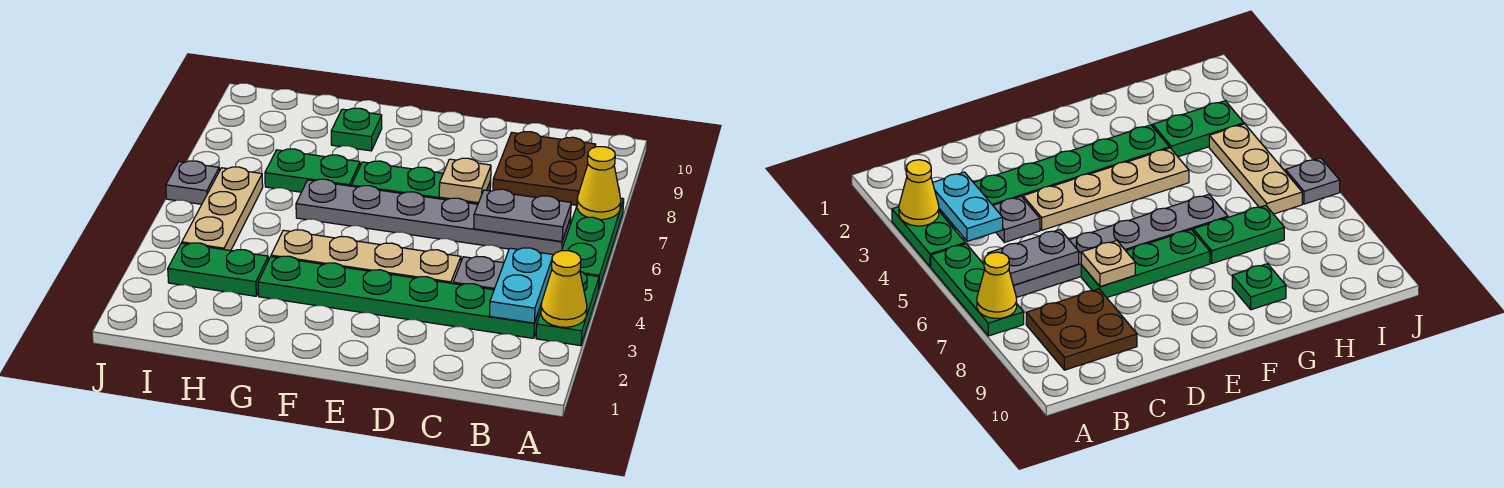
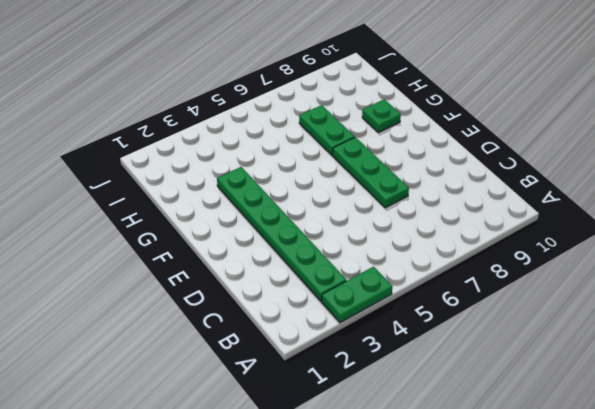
none -> green 1x3 plate [562,198,624,290]
none -> grey 1x6 plate [296,179,571,255]
none -> brown 2x2 plate [493,131,596,205]

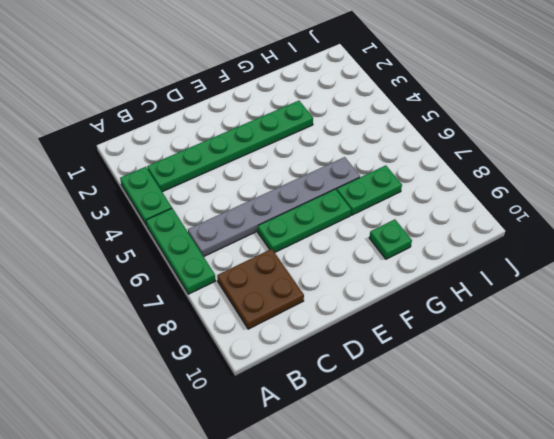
none -> grey 1x1 plate [453,257,504,290]
none -> tan 1x4 plate [271,230,461,284]
none -> green 1x2 plate [168,243,268,296]

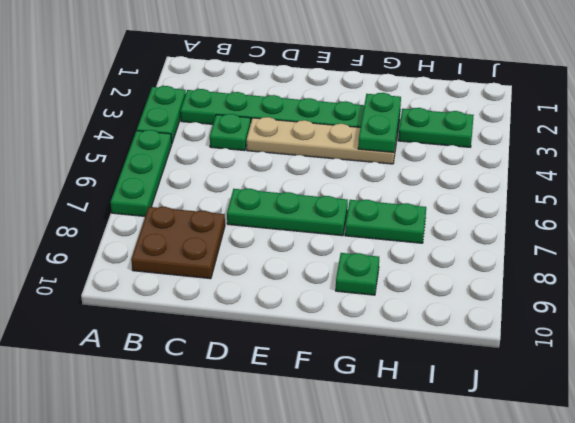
green 1x1 plate [210,114,251,151] -> grey 1x1 plate [453,257,504,290]
green 1x2 plate [358,93,401,152] -> none
none -> grey 1x6 plate [296,179,571,255]
none -> tan 1x3 plate [182,167,263,251]
none -> grey 1x1 plate [166,161,219,204]

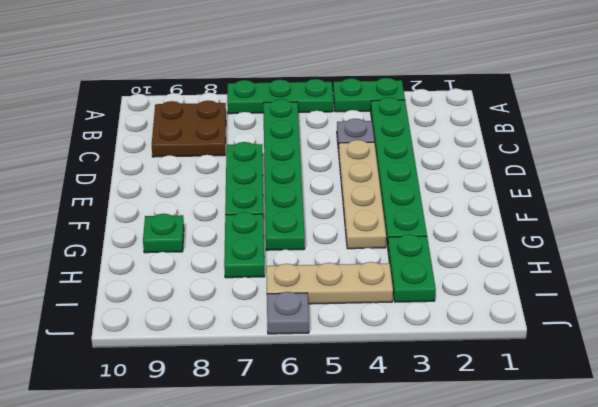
green 1x6 plate [263,99,305,250] -> grey 1x6 plate [296,179,571,255]
none -> yellow 1x1 cone [541,251,587,327]
none -> yellow 1x1 cone [577,147,621,220]
none -> cyan 1x2 plate [490,248,553,323]

